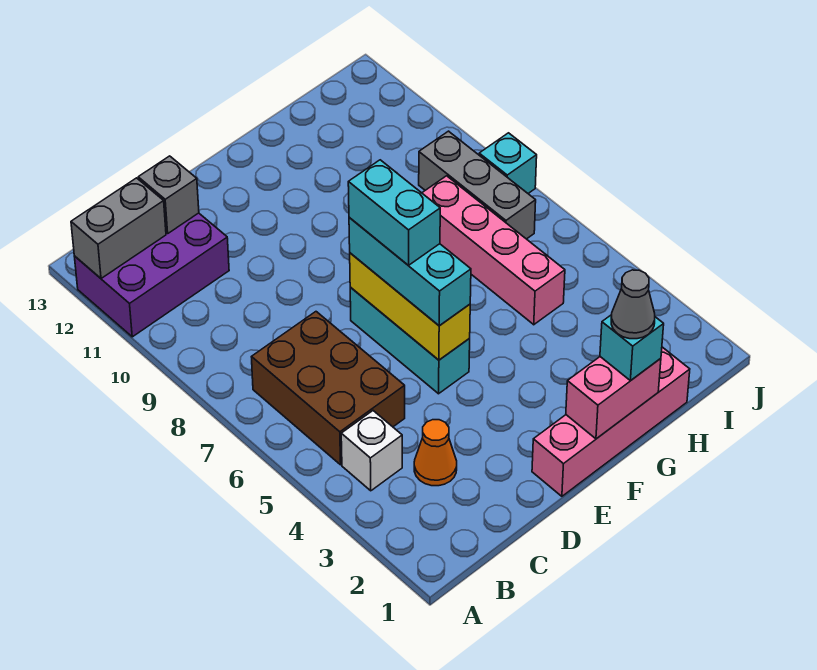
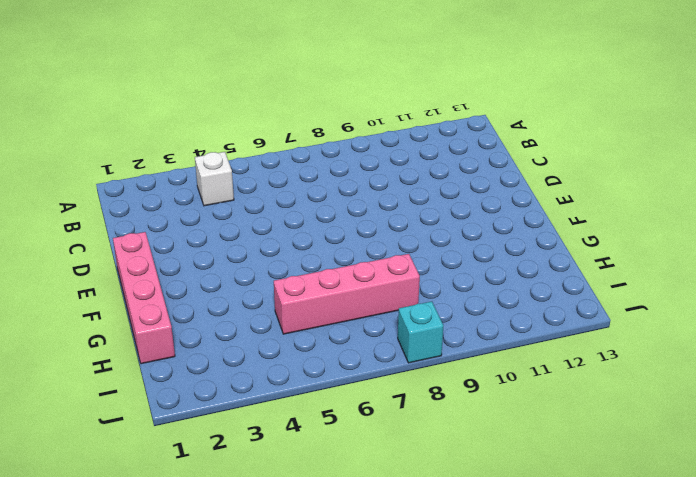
none -> purple 2x3 brick [74,213,229,337]
none -> brown 2x3 brick [252,312,405,465]
none -> orange 1x1 cone [414,420,457,486]

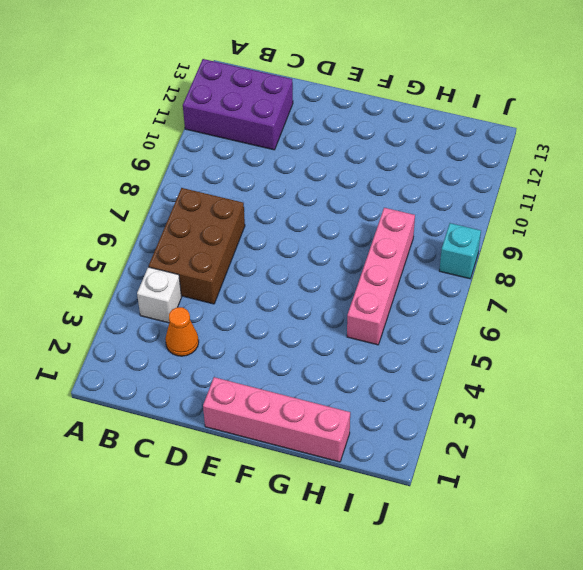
none -> cyan 1x3 brick [350,287,470,394]
none -> grey 1x3 brick [419,131,536,239]
none -> grey 1x2 brick [71,178,166,278]

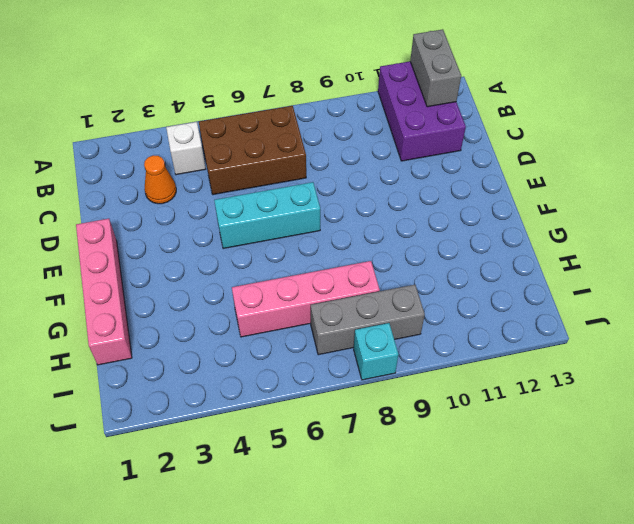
none -> grey 1x1 brick [138,156,199,233]
none -> yellow 1x3 brick [350,253,470,360]
none -> pink 1x2 brick [566,357,661,439]

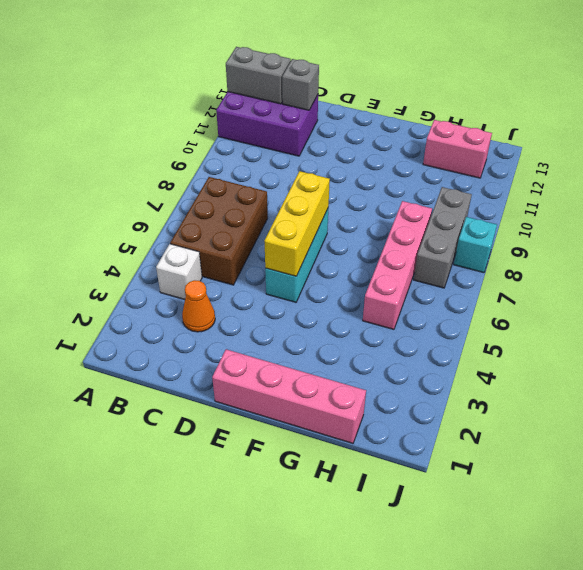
pink 1x2 brick [423,120,492,178] -> pink 1x2 brick moved to [566,357,661,439]
none -> cyan 1x3 brick [349,217,471,326]
none -> cyan 1x1 brick [600,315,664,381]
none -> cyan 1x2 brick [348,160,440,265]

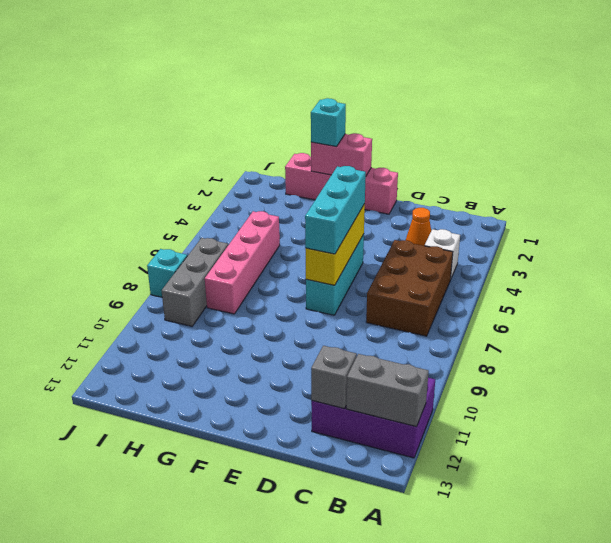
none -> cyan 1x2 brick [348,160,440,265]
none -> grey 1x1 cone [611,270,655,339]

